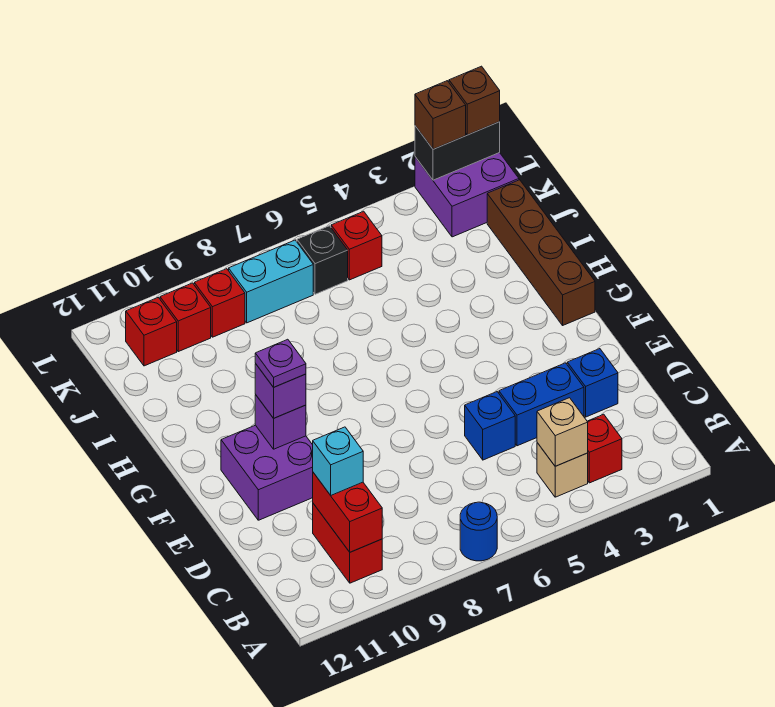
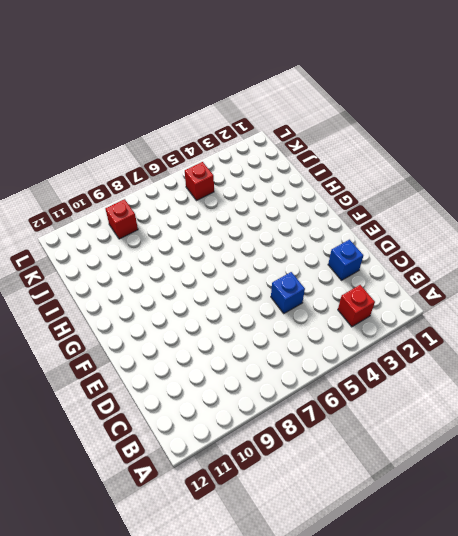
none -> blue 1x1 round brick [460,502,497,561]
none -> tan 1x1 brick [537,443,588,497]
none -> red 1x2 brick [313,504,382,583]

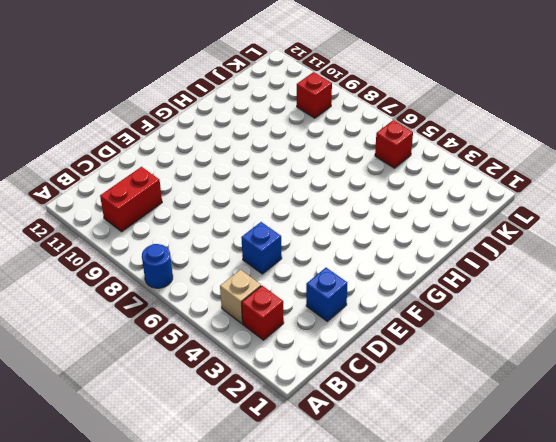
none -> blue 1x2 brick [499,363,584,446]
none -> purple 2x2 brick [221,425,313,520]
none -> brown 1x4 brick [487,180,595,325]

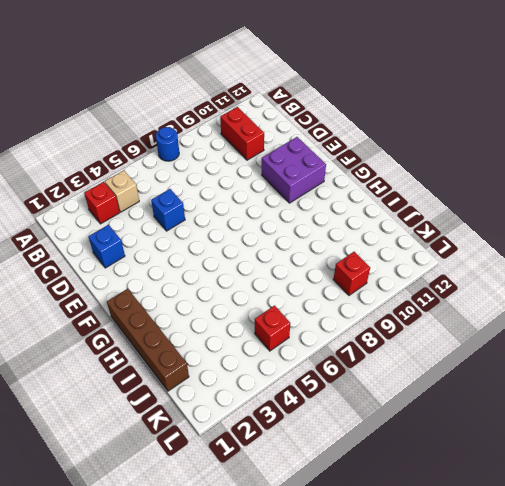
none -> blue 1x2 brick [499,363,584,446]
none -> purple 2x2 brick [415,153,519,237]
none -> black 1x1 brick [297,226,348,294]

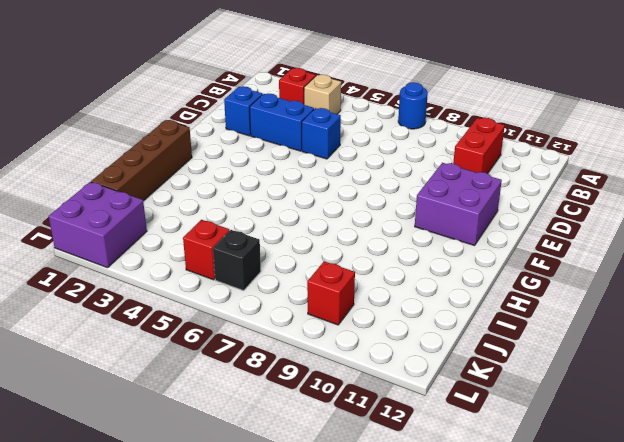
none -> cyan 1x2 brick [229,240,313,323]
none -> red 1x1 brick [160,283,211,352]
none -> red 1x1 brick [126,298,177,366]

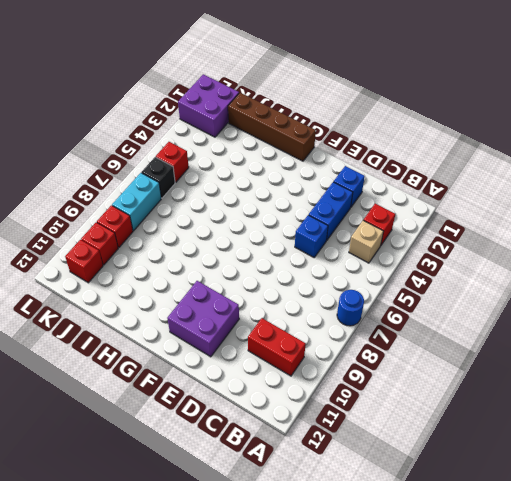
none -> tan 1x1 brick [537,398,588,466]
none -> red 1x2 brick [313,473,382,552]
none -> purple 1x1 brick [255,395,306,449]

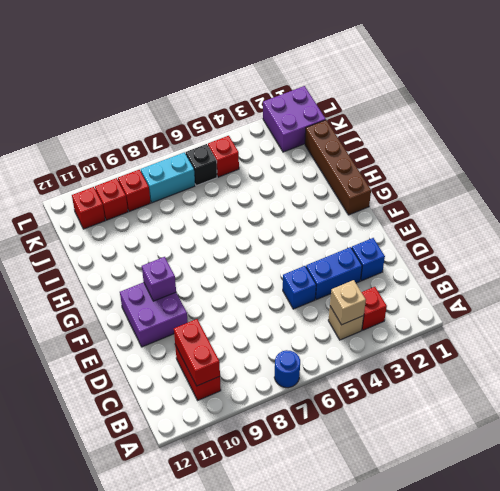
none -> black 1x2 brick [415,122,500,180]
none -> cyan 1x1 brick [313,427,363,495]
none -> purple 1x1 brick [255,364,306,418]

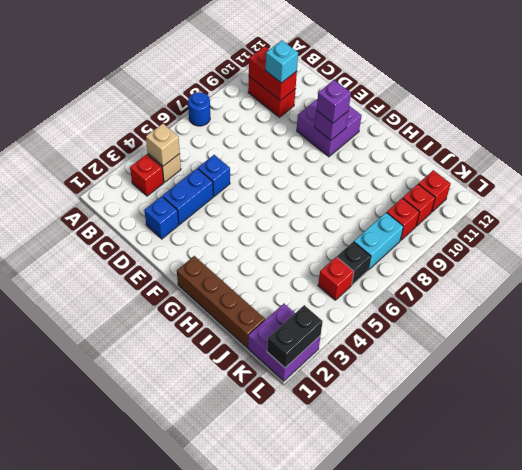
none -> brown 1x1 brick [449,66,500,135]
none -> brown 1x1 brick [415,81,466,149]
none -> purple 1x1 plate [255,339,306,387]

